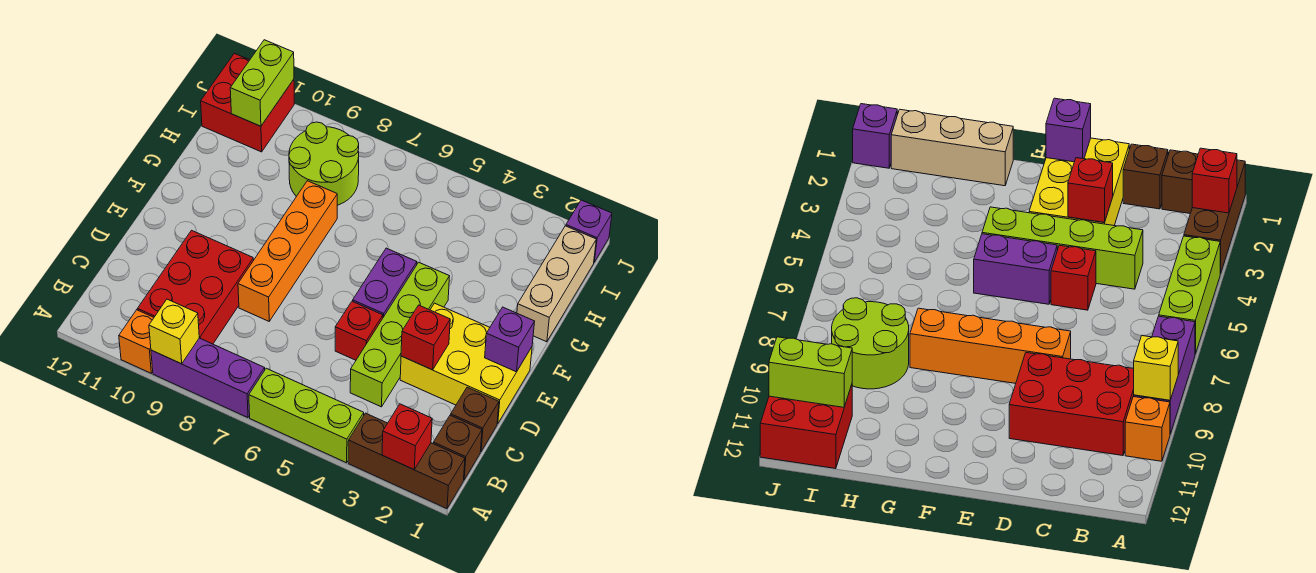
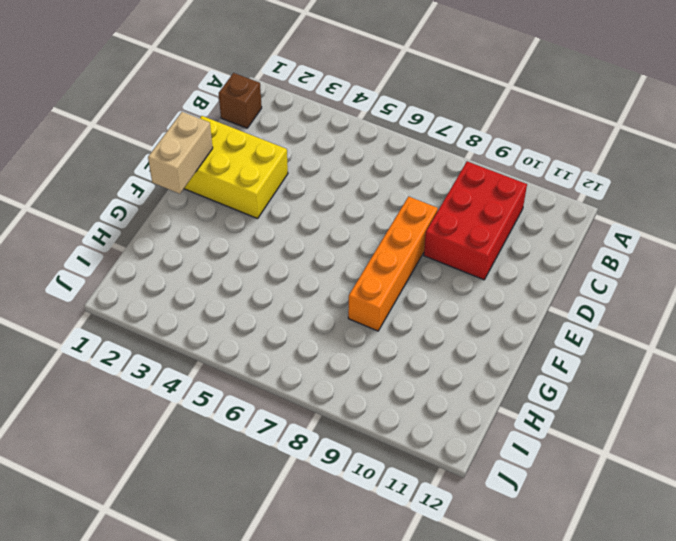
tan 1x2 brick [148,112,213,194] -> purple 1x1 brick [485,307,535,372]
none -> brown 1x3 brick [348,413,465,509]
none -> lime 1x3 brick [249,368,364,463]
none -> purple 1x3 brick [151,338,265,418]

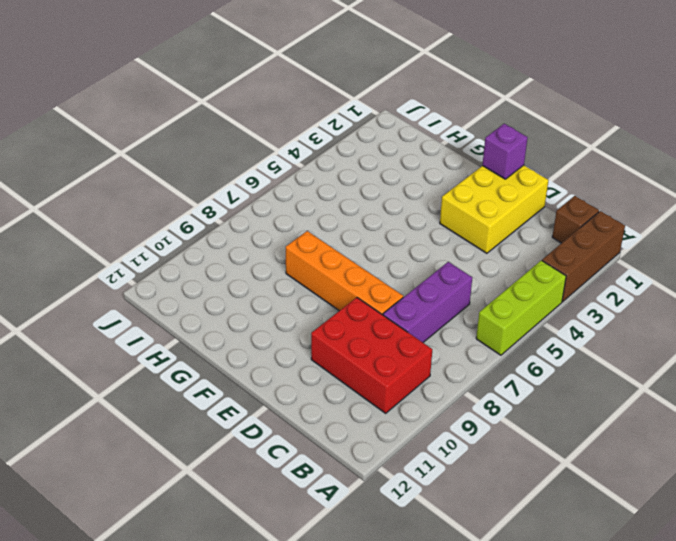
purple 1x3 brick [383,262,472,342] -> purple 1x3 brick moved to [151,338,265,418]
none -> orange 1x1 brick [119,310,154,373]
none -> brown 1x1 brick [451,387,499,451]
none -> lime 1x4 brick [350,262,450,407]

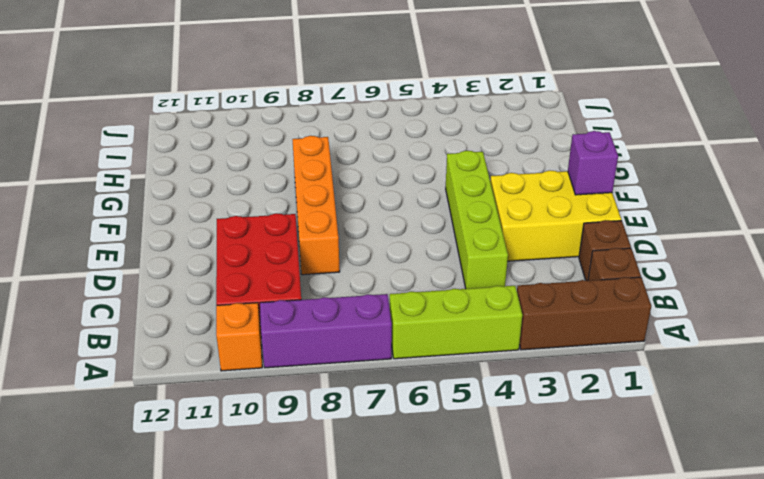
none -> red 1x1 brick [335,301,383,360]
none -> purple 1x2 brick [353,248,417,317]
none -> tan 1x3 brick [517,226,596,342]

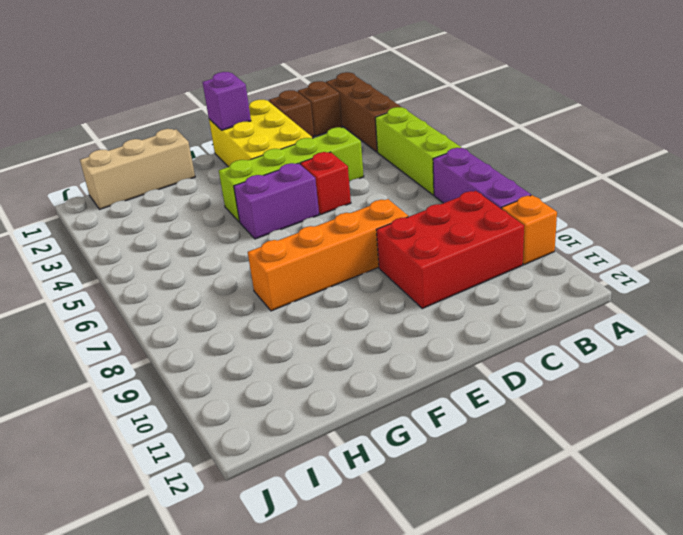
none -> lime 2x2 round brick [289,122,359,205]
none -> red 2x2 brick [201,53,294,152]
none -> purple 1x1 brick [566,200,612,262]

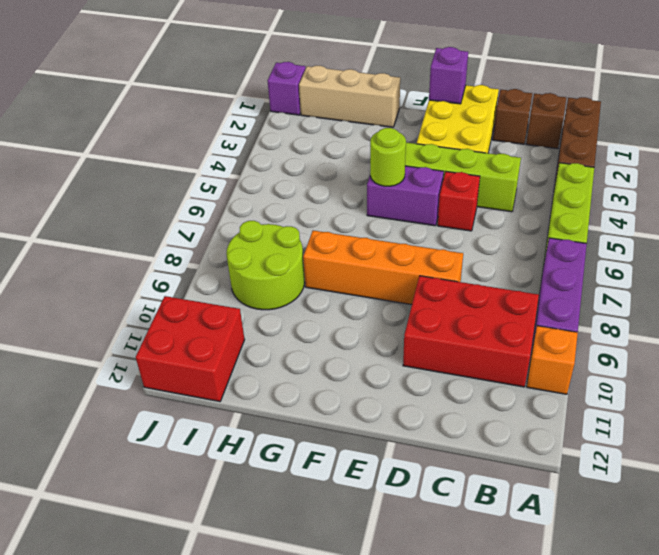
lime 1x1 round brick [370,128,406,186] -> none
none -> red 1x1 brick [382,404,432,470]
none -> yellow 1x1 brick [149,299,199,364]
none -> red 1x1 brick [401,305,450,370]

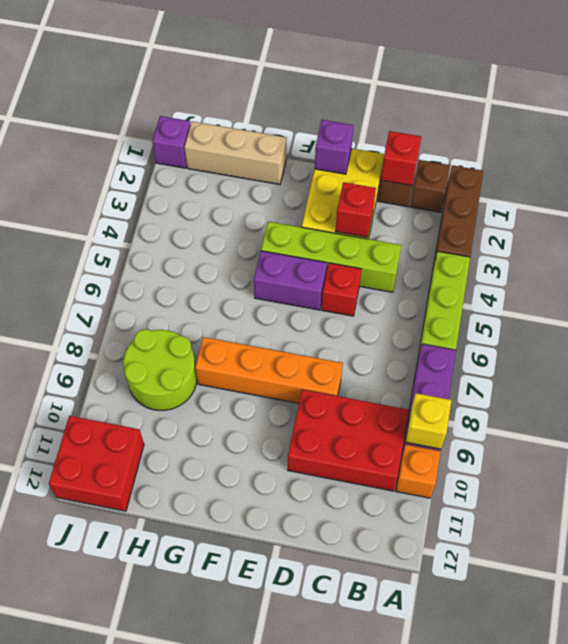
red 1x1 brick [381,131,421,186] -> red 1x1 brick moved to [382,404,432,470]
none -> lime 1x2 brick [230,40,294,126]

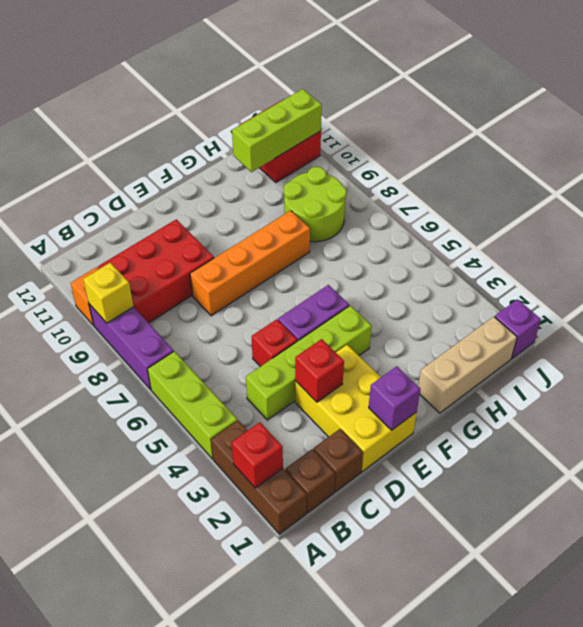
lime 1x3 brick [232,89,322,172] -> lime 1x2 brick [230,40,294,126]

